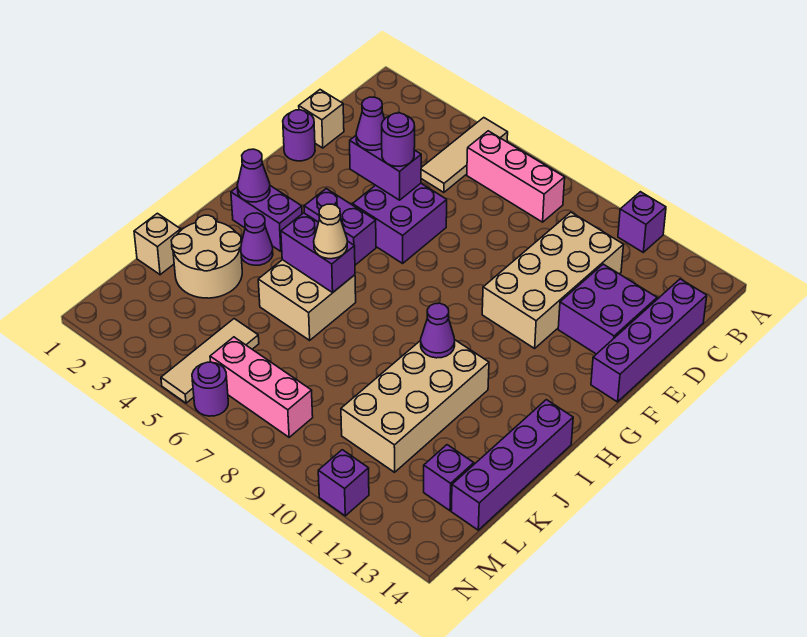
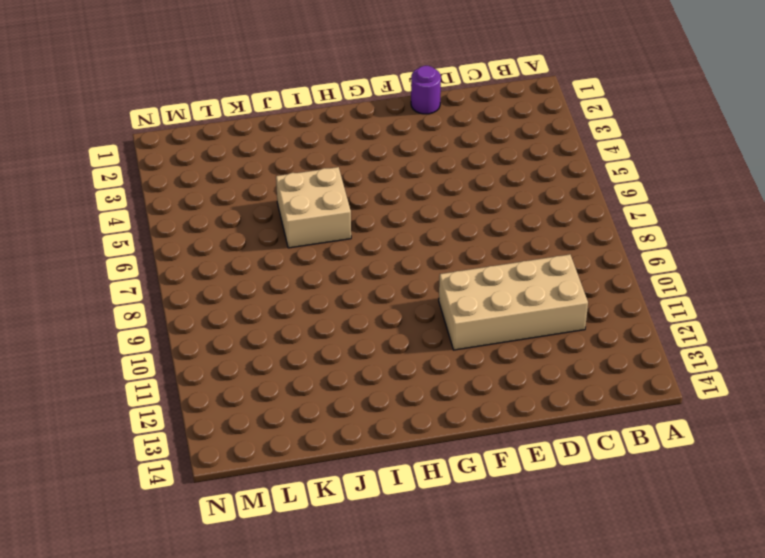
none -> tan 1x3 tile [421,118,508,192]
none -> purple 1x1 brick [618,192,666,252]
none -> pink 1x3 brick [467,131,565,222]

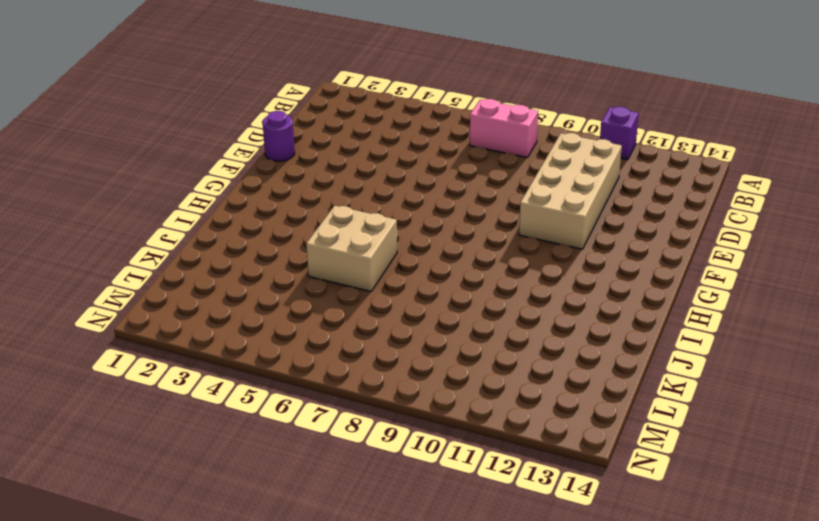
pink 1x2 brick [470,99,538,158] -> pink 1x3 brick [467,131,565,222]
none -> tan 1x3 tile [421,118,508,192]
none -> purple 1x4 brick [591,279,707,402]
none -> tan 1x1 brick [299,90,344,148]

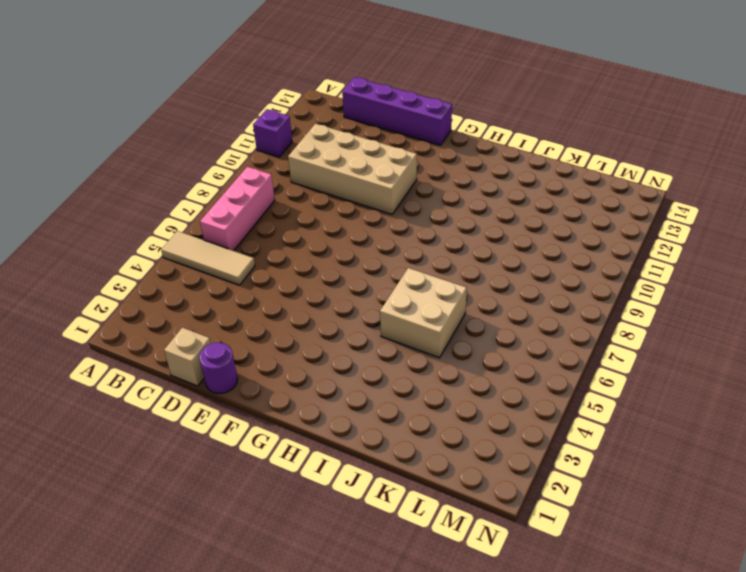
none -> purple 2x2 brick [558,264,657,354]
none -> purple 2x2 brick [353,184,447,263]
none -> purple 1x2 brick [304,189,376,265]

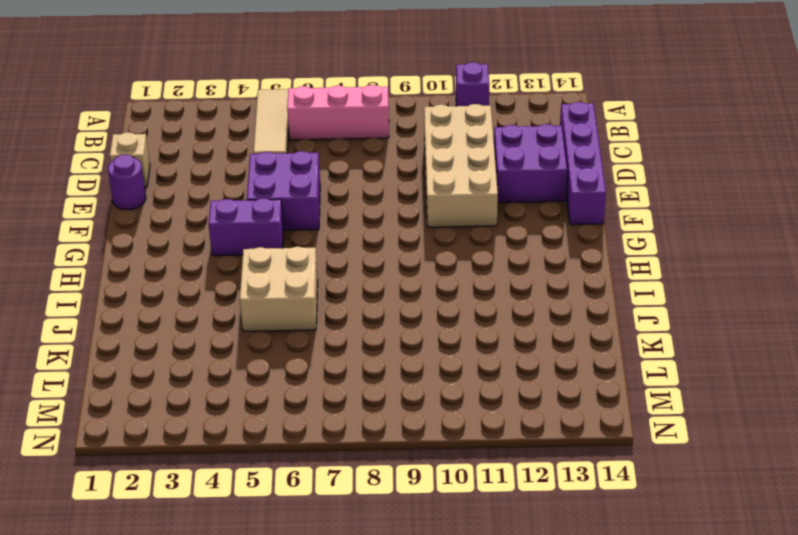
none -> purple 1x2 brick [231,186,302,251]
none -> purple 1x1 cone [241,213,273,265]
none -> tan 2x4 brick [341,340,489,472]

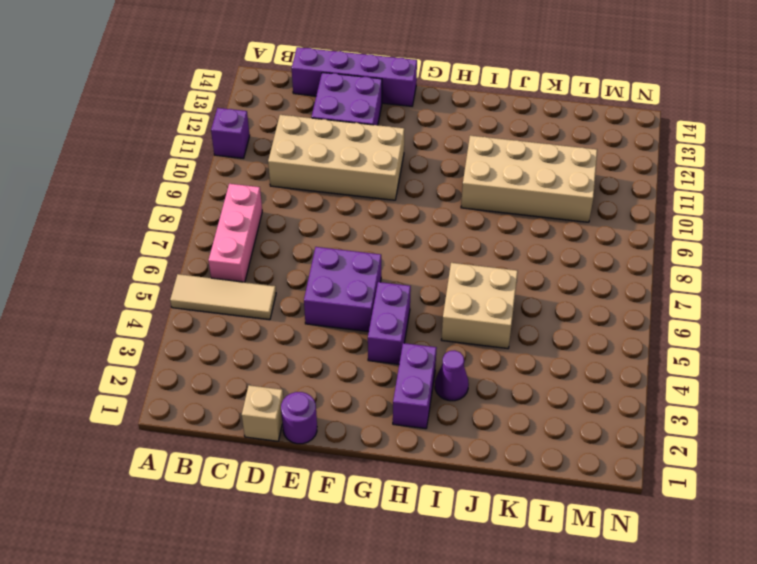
none -> purple 1x4 brick [451,400,573,530]
none -> tan 2x2 round brick [171,215,242,298]
none -> tan 1x1 brick [134,213,181,275]

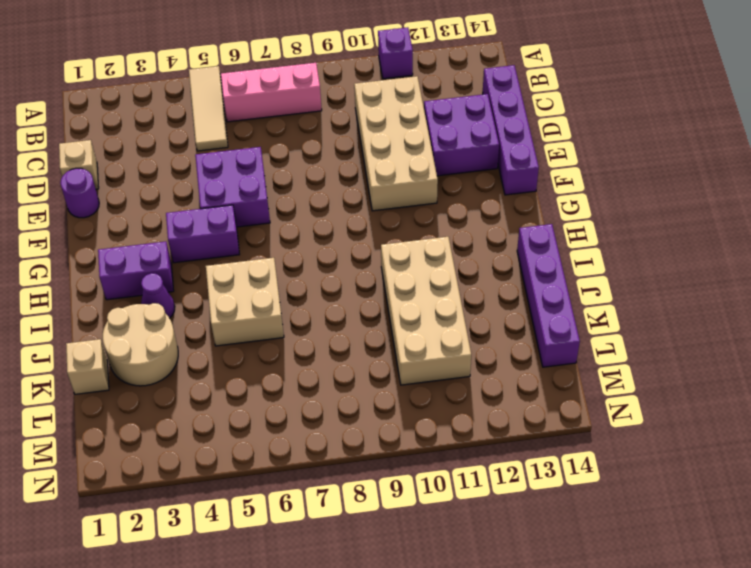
none -> tan 1x3 tile [161,319,259,403]
none -> purple 1x1 brick [424,445,474,511]
none -> pink 1x3 brick [210,337,313,437]

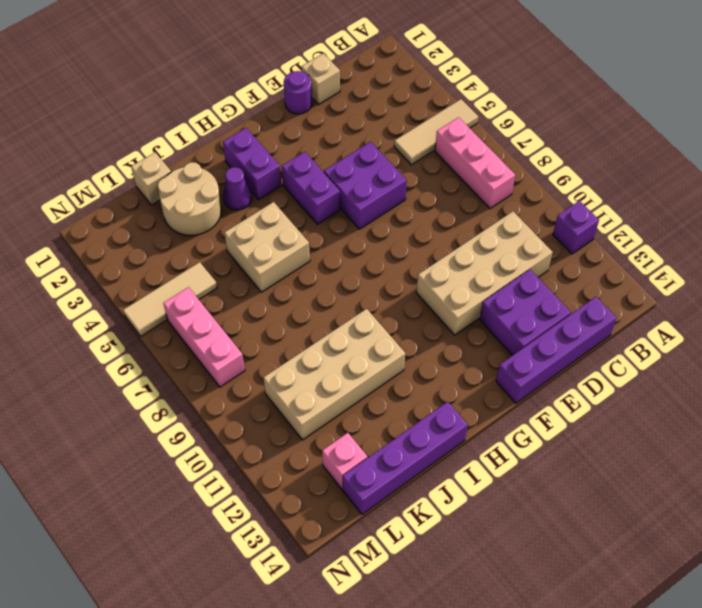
pink 1x1 brick [322,433,367,489] -> purple 1x1 brick [424,445,474,511]
none -> purple 1x1 round brick [192,362,228,416]
none -> purple 1x1 brick [318,450,369,516]
none -> purple 1x2 brick [350,136,421,200]

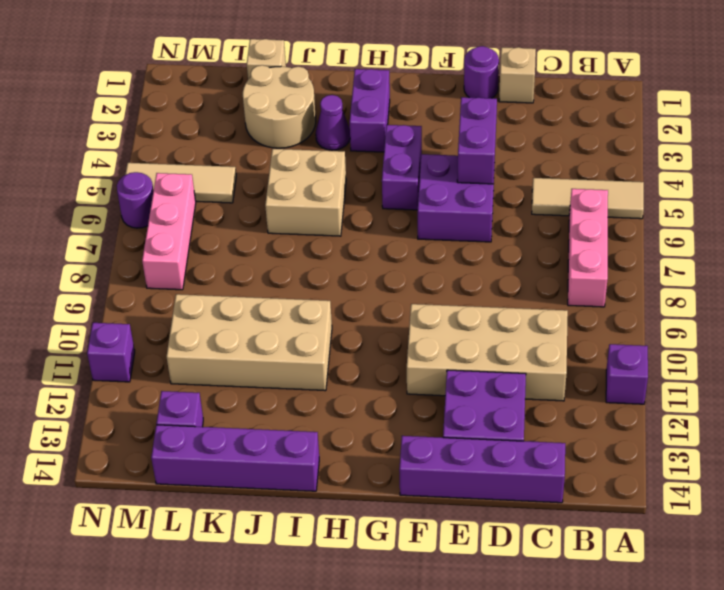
none -> purple 1x1 cone [237,149,270,202]
none -> purple 1x2 brick [281,213,355,292]
none -> purple 1x1 cone [421,303,455,358]

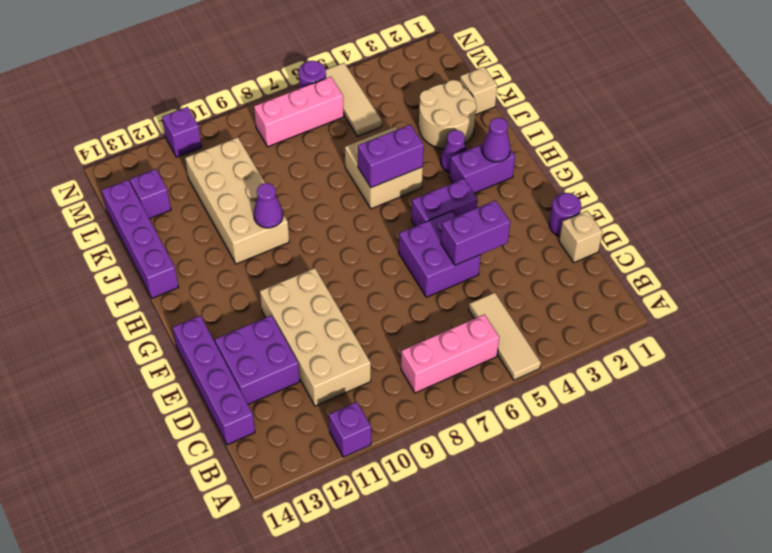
none -> purple 1x1 cone [356,97,384,150]
none -> purple 1x1 round brick [382,113,415,166]
none -> tan 1x1 cone [314,204,347,259]

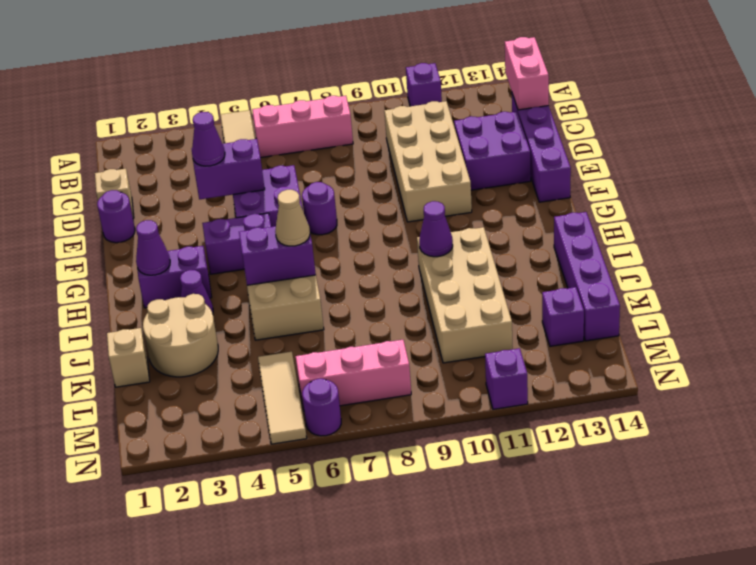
pink 1x2 brick [505,37,549,110] -> none
purple 1x1 round brick [302,182,337,235] -> purple 1x1 round brick moved to [382,113,415,166]

